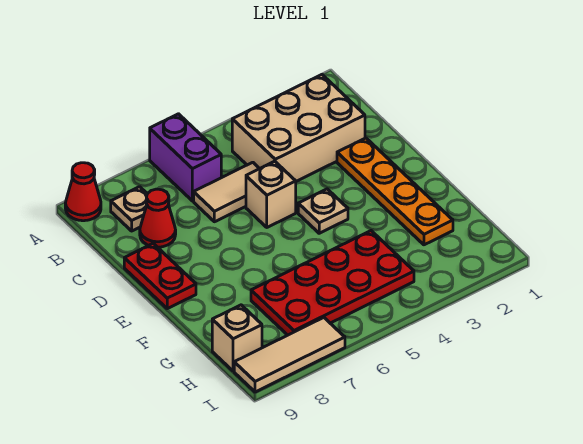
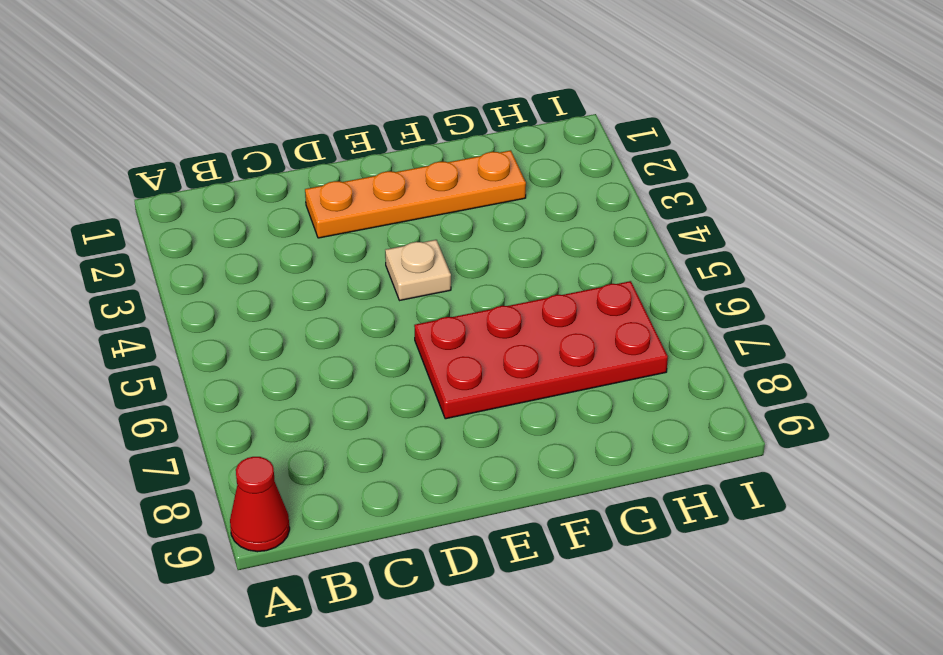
red 2x4 plate [414,281,668,419] -> red 2x4 plate turned to [251,231,414,335]
none -> purple 1x2 brick [150,114,221,201]
none -> tan 2x3 brick [232,75,365,181]
none -> tan 1x1 plate [111,187,147,231]

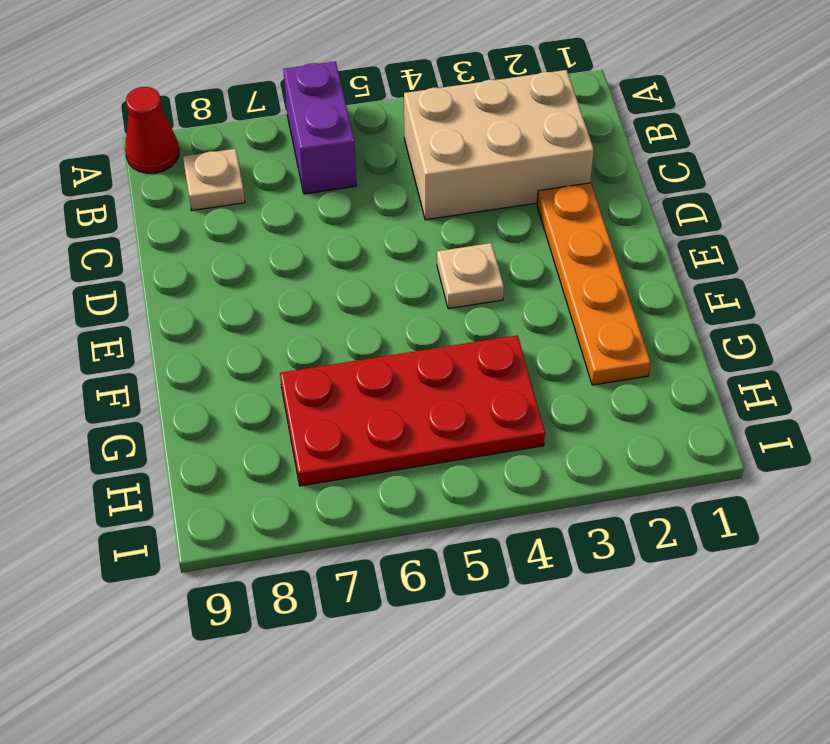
none -> tan 1x2 tile [194,162,259,222]
none -> red 1x1 cone [140,189,176,247]
none -> tan 1x1 brick [246,161,296,227]

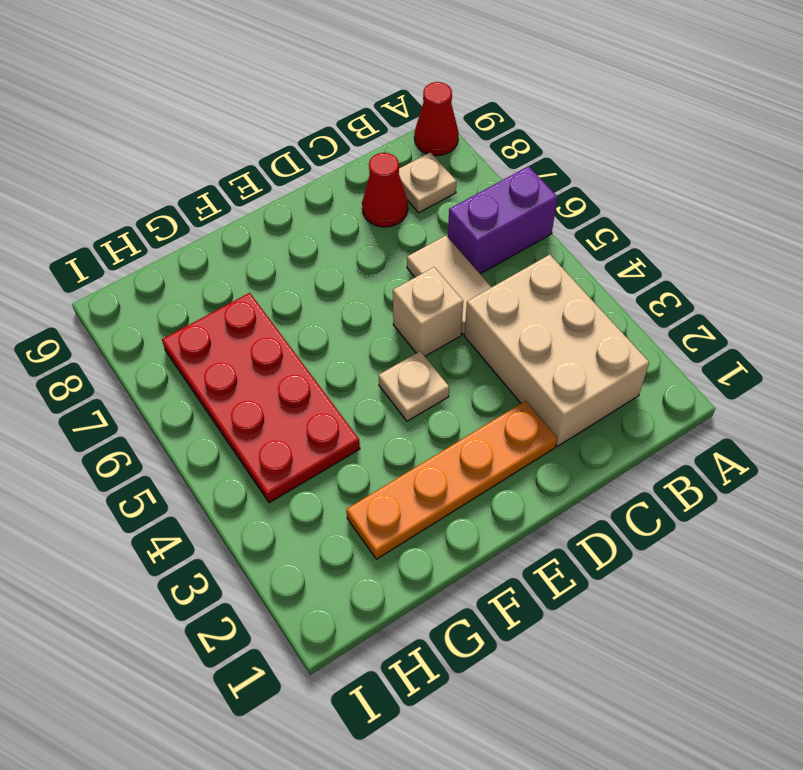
none -> red 1x2 plate [124,244,196,309]
none -> tan 1x1 brick [212,305,262,371]
none -> tan 1x3 tile [234,318,345,392]

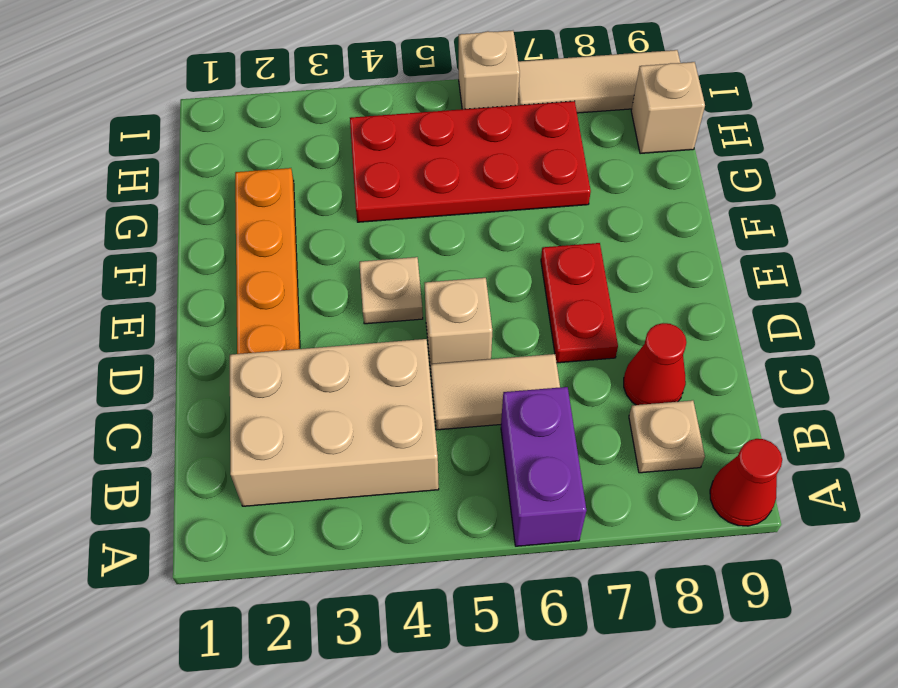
red 1x2 plate [541,243,618,363] -> red 1x2 plate moved to [124,244,196,309]
tan 1x1 brick [459,31,520,109] -> none

